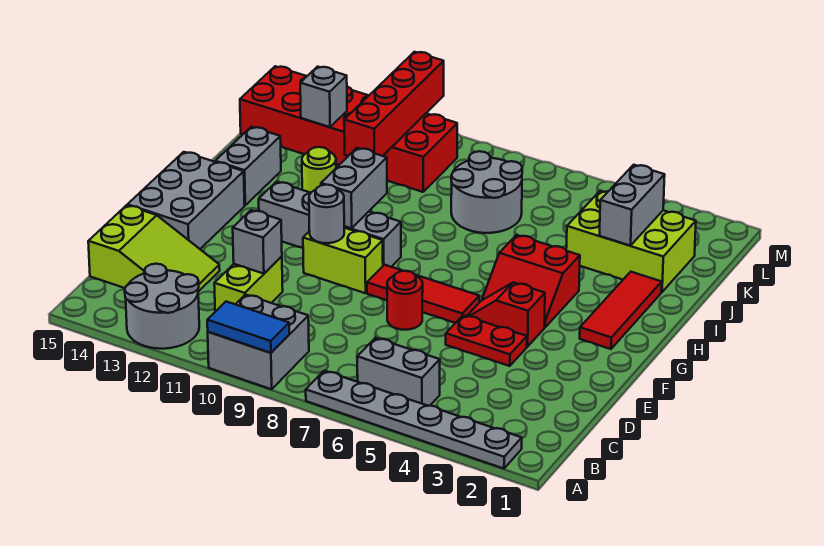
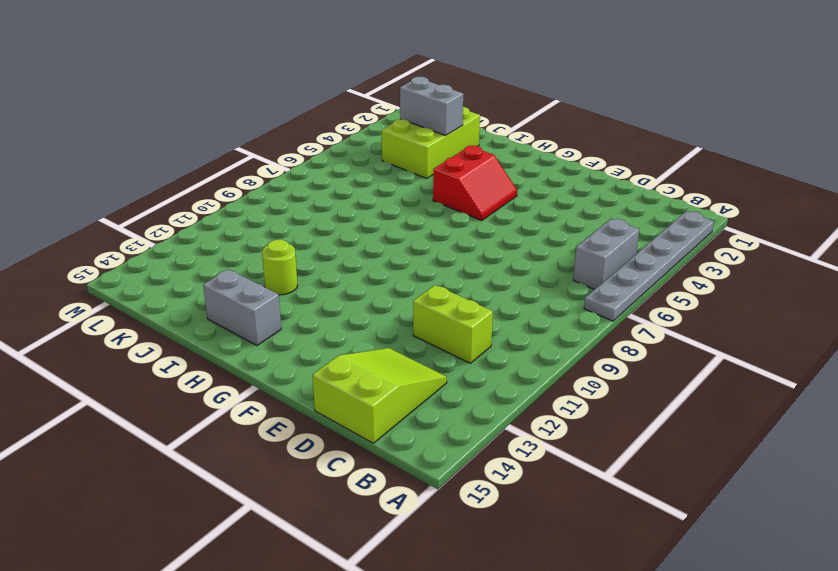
none -> grey 2x2 brick [208,295,309,389]
none -> grey 2x2 round brick [125,264,199,349]
none -> red 1x2 plate [446,315,527,366]

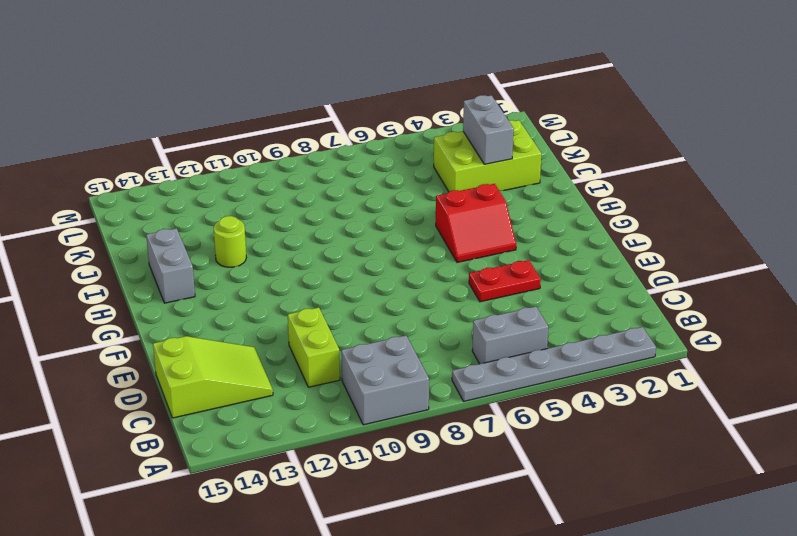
none -> grey 2x2 round brick [125,264,199,349]
none -> red 1x1 round brick [387,271,423,330]
none -> grey 2x3 brick [127,152,245,249]

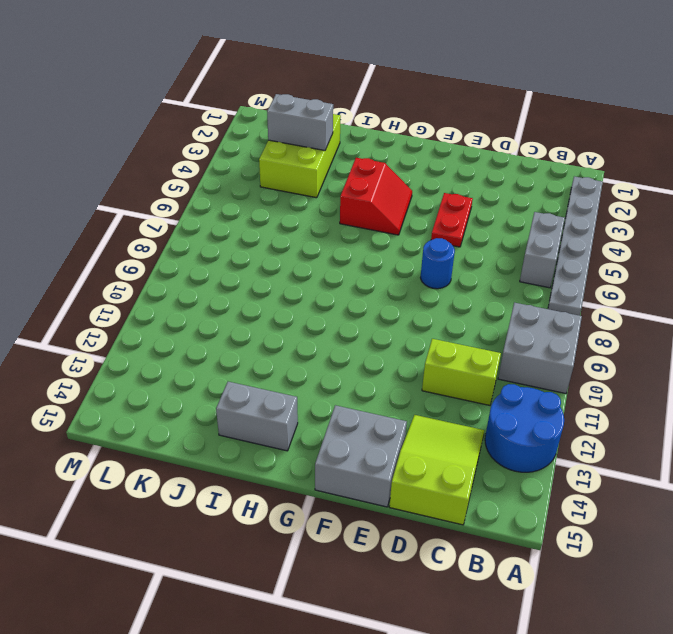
blue 2x2 round brick [485,384,564,472] -> grey 2x2 round brick [125,264,199,349]
blue 1x1 round brick [421,238,455,289] -> red 1x1 round brick [387,271,423,330]
grey 2x2 brick [315,405,407,507] -> grey 2x3 brick [127,152,245,249]
none -> red 1x2 slope [467,283,545,347]
none -> red 1x3 tile [367,265,479,323]
none -> lime 1x2 brick [303,228,383,293]

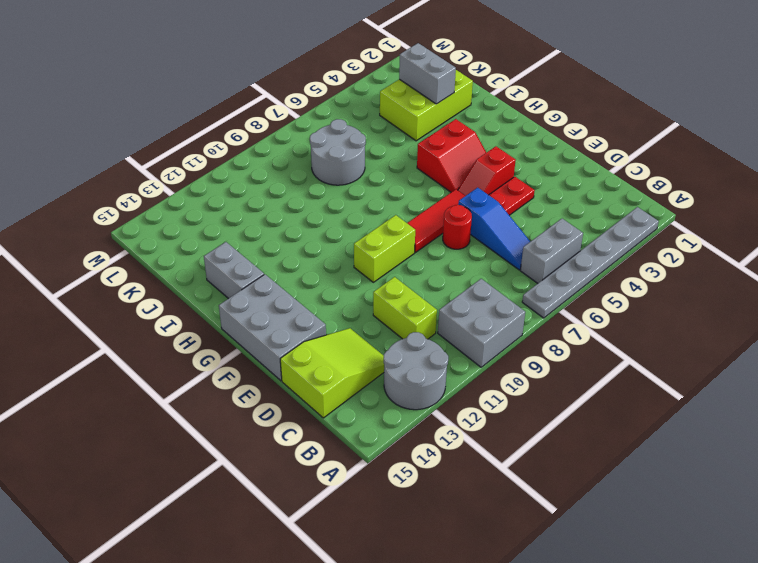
blue 1x3 slope [458,188,530,270] -> none
none -> red 1x3 tile [580,272,662,349]
none -> grey 1x4 brick [259,182,401,267]
none -> lime 1x1 round brick [302,147,336,193]

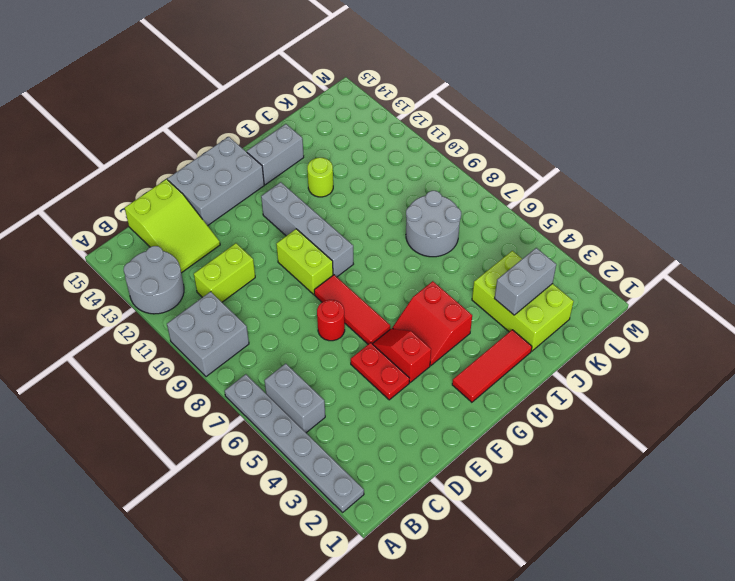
none -> red 2x6 brick [240,66,457,192]
none -> blue 1x2 tile [207,302,289,353]
none -> grey 1x1 brick [233,210,282,274]

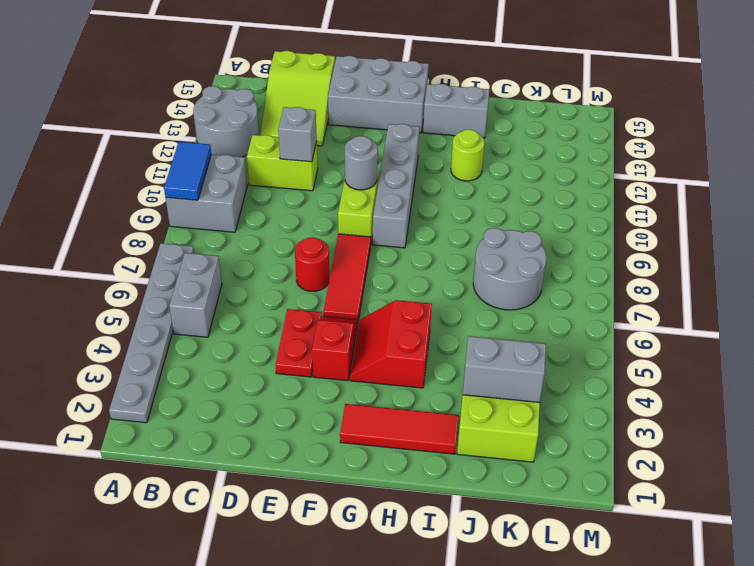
none -> red 2x6 brick [240,66,457,192]
none -> grey 1x2 brick [321,148,387,228]
none -> red 1x4 brick [344,52,444,156]

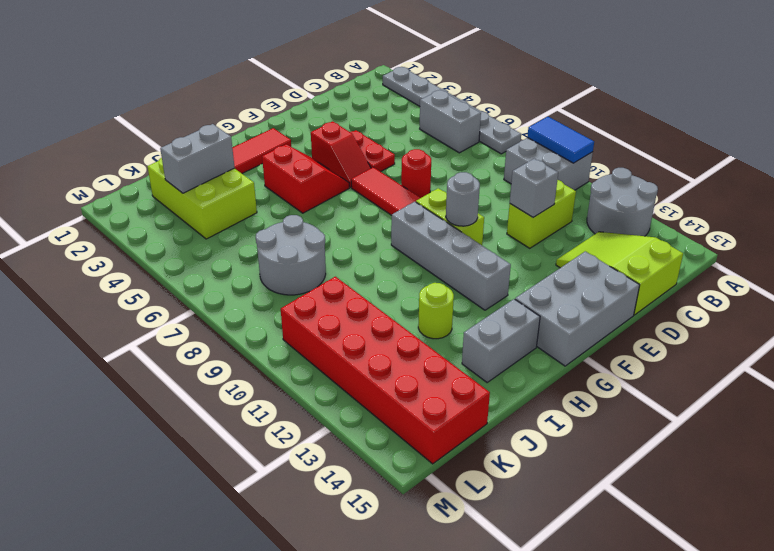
none -> grey 1x2 brick [321,148,387,228]
none -> red 1x4 brick [344,52,444,156]
none -> grey 1x1 brick [300,67,347,127]

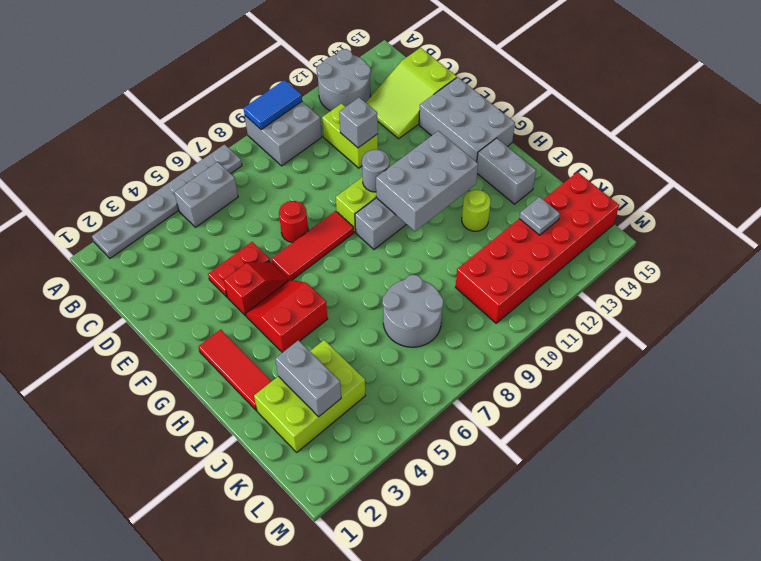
grey 2x3 brick [376,131,478,231] -> grey 1x2 brick [321,148,387,228]
grey 1x1 plate [519,197,560,235] -> grey 1x1 brick [300,67,347,127]
none -> red 1x4 brick [344,52,444,156]

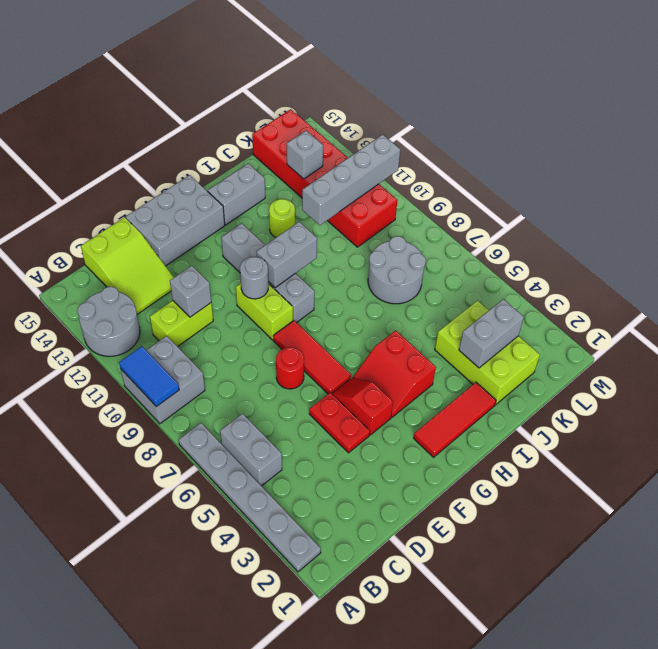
grey 1x4 brick [302,134,401,225] -> red 1x4 brick [344,52,444,156]

